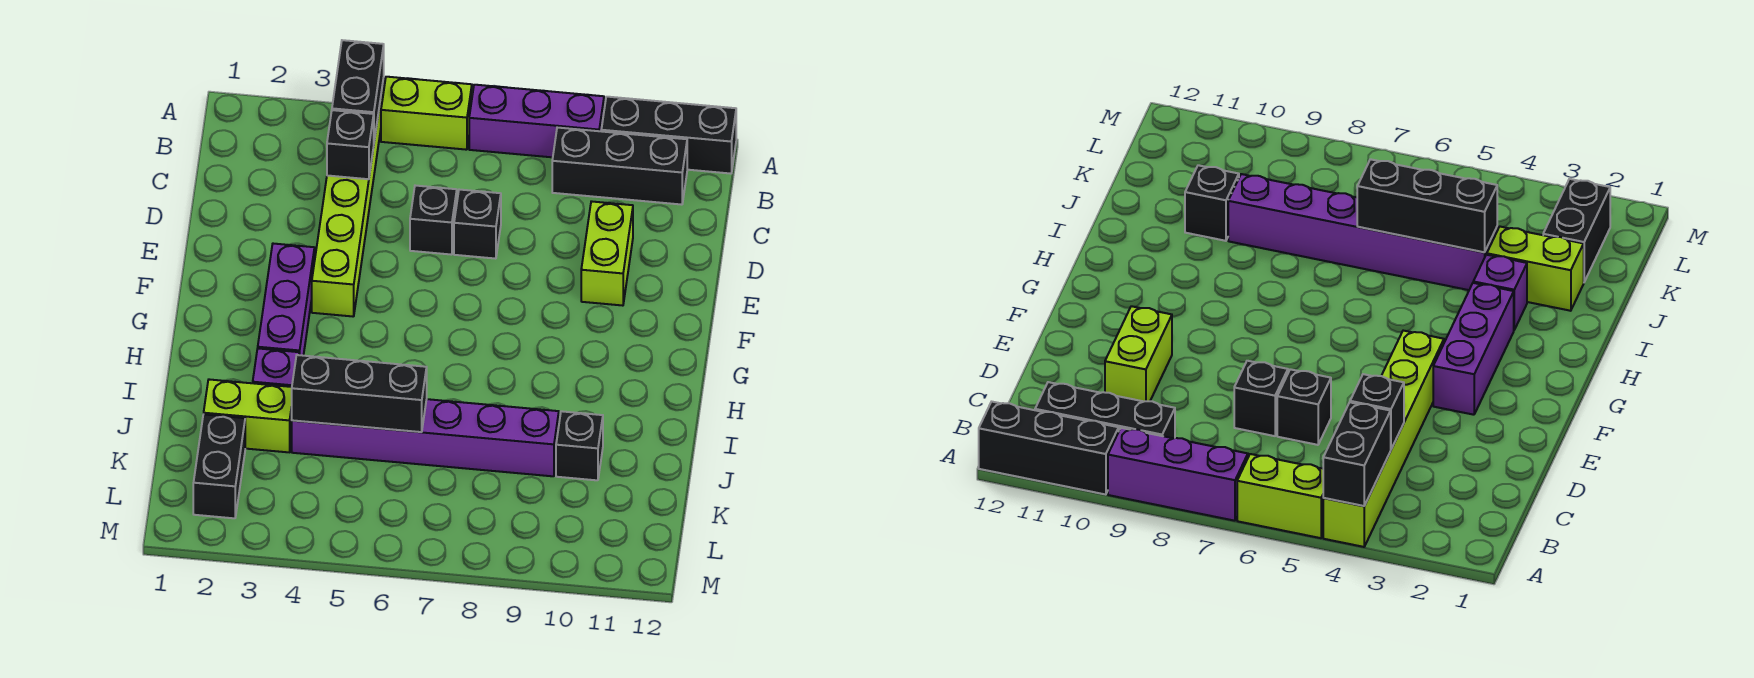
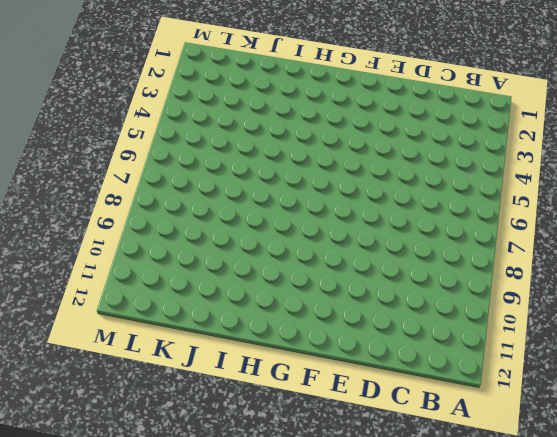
none -> lime 1x6 brick [312,78,384,317]
none -> lime 1x2 brick [381,77,472,150]
none -> purple 1x3 brick [469,85,604,157]

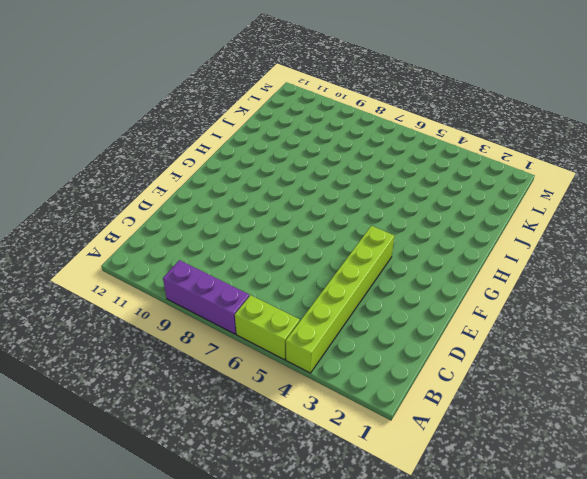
none -> black 1x3 brick [601,97,736,174]
none -> black 1x3 brick [552,128,687,205]
none -> black 1x1 brick [410,186,457,255]

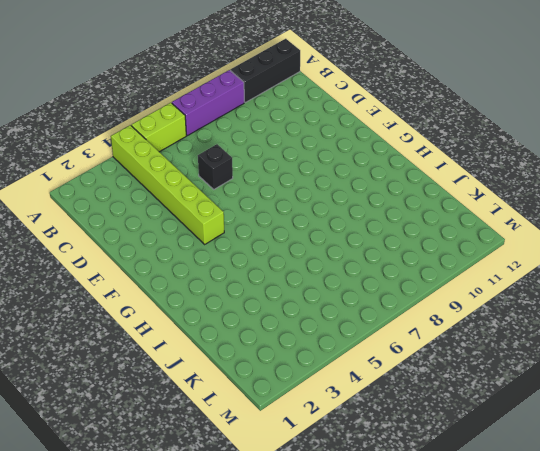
none -> black 1x3 brick [552,128,687,205]
none -> black 1x1 brick [454,190,501,259]
none -> lime 1x2 brick [581,201,633,306]

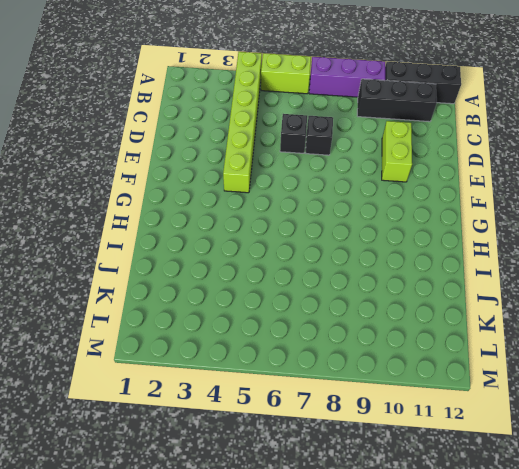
none -> purple 1x3 brick [258,244,315,356]
none -> purple 1x1 brick [253,348,299,387]
none -> lime 1x2 brick [204,379,292,452]

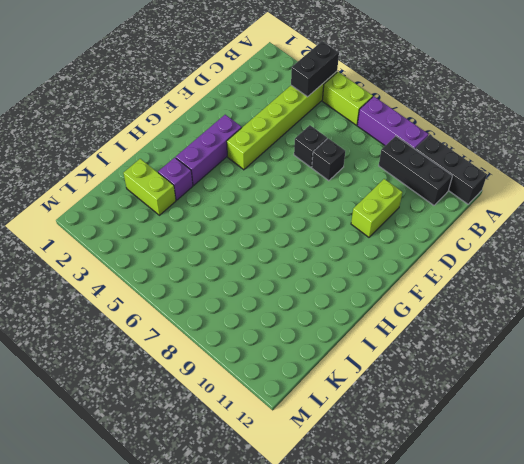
none -> purple 1x6 brick [292,399,559,476]
none -> black 1x1 brick [556,411,603,480]
none -> black 1x2 brick [193,414,245,518]

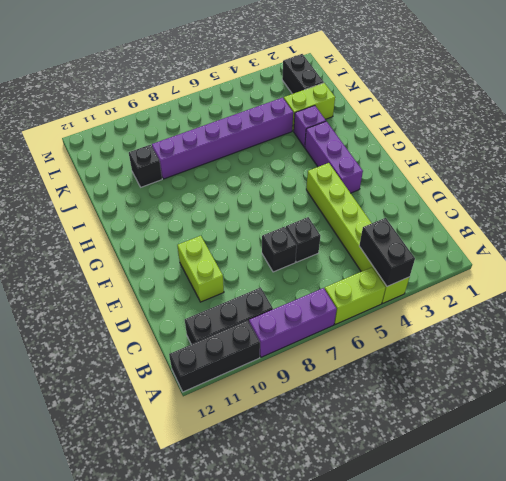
none -> black 1x1 brick [327,110,374,179]
none -> black 1x3 brick [292,355,427,432]

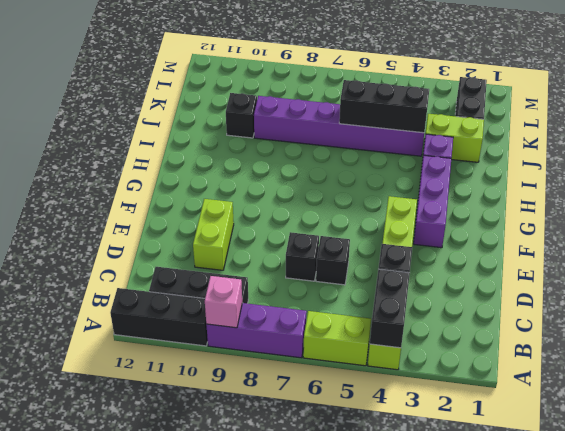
pink 1x1 brick [205,276,242,328] -> none

